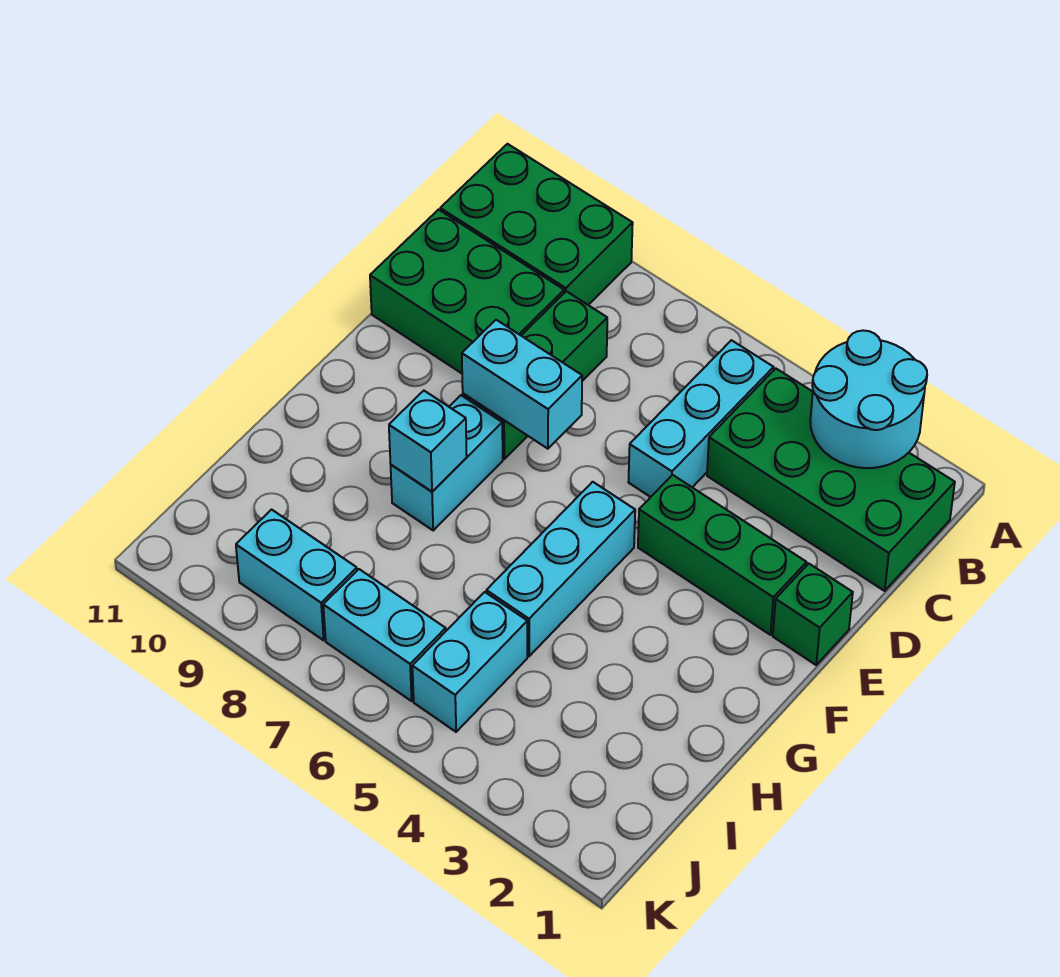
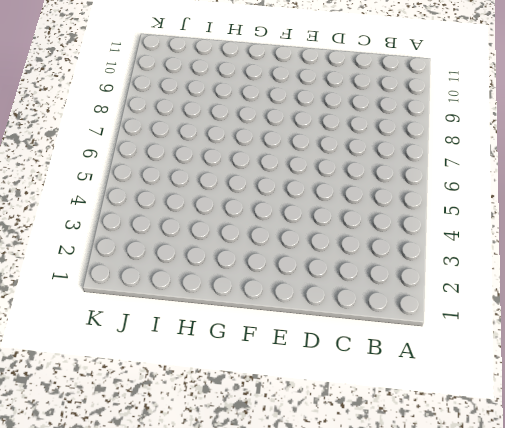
none -> green 2x3 brick [440,144,633,305]
none -> green 2x4 brick [707,369,955,591]
none -> cyan 1x3 brick [628,340,774,497]

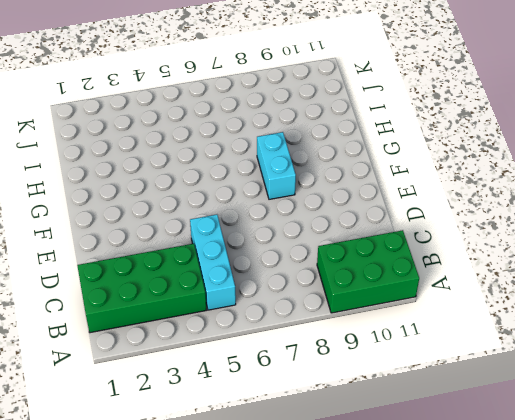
none -> green 1x3 brick [463,291,607,459]
none -> green 2x3 brick [370,210,564,373]
none -> green 1x1 brick [773,564,853,665]

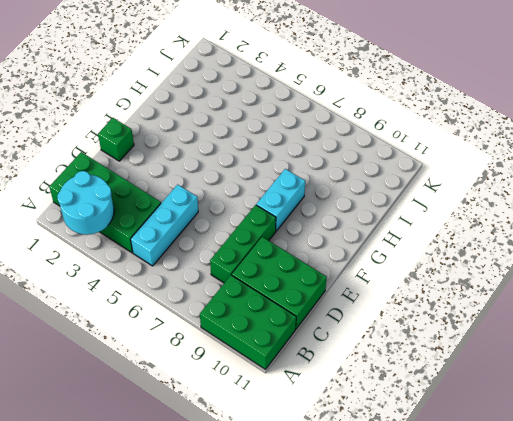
none -> green 1x3 brick [638,475,807,635]
none -> cyan 1x3 brick [486,482,635,656]
none -> cyan 1x2 brick [412,592,527,732]

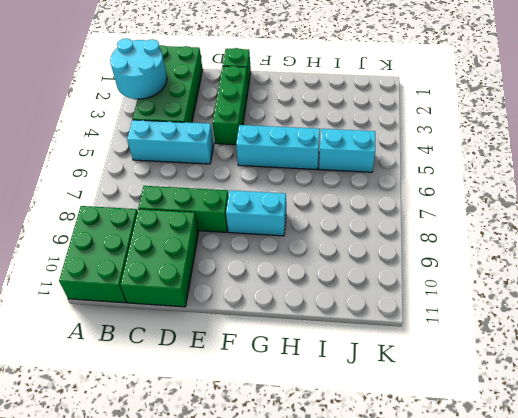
none -> cyan 1x2 brick [323,569,446,701]
none -> cyan 1x2 brick [236,510,357,640]
none -> cyan 1x2 brick [462,320,582,449]

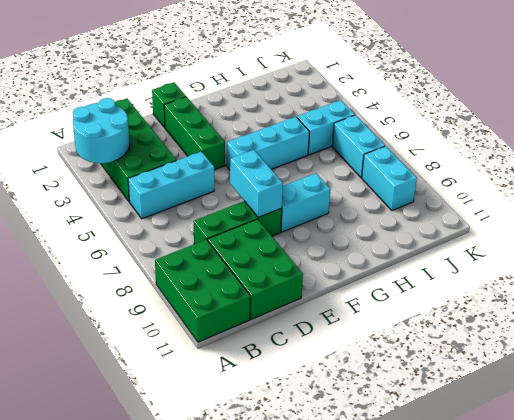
none -> cyan 1x1 brick [389,391,467,492]

